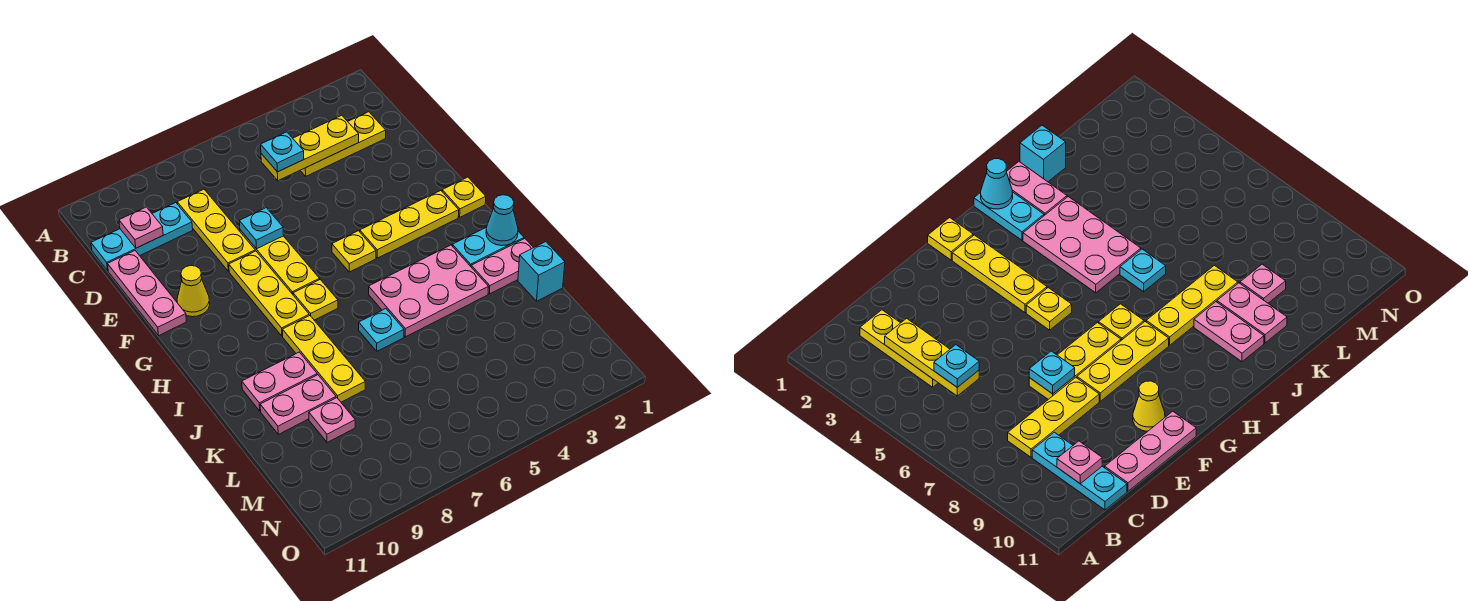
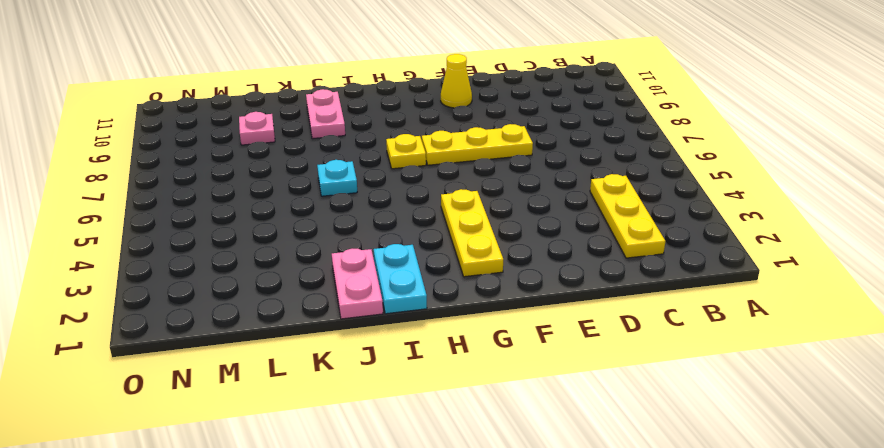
none -> yellow 1x3 plate [177,189,255,271]
none -> cyan 1x3 plate [91,203,193,271]
none -> pink 1x3 plate [108,251,187,335]

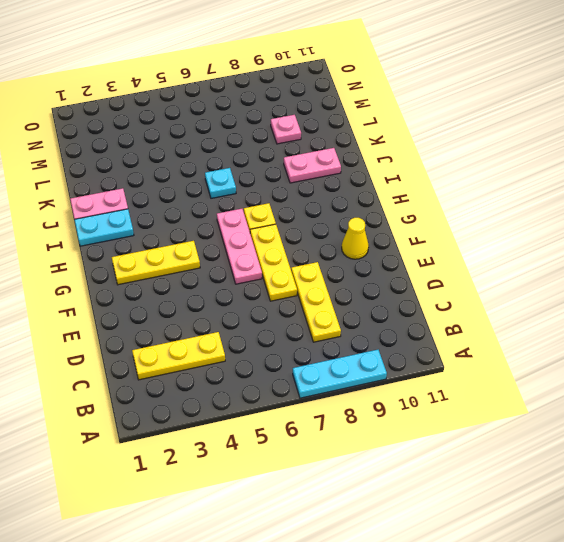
cyan 1x3 plate [293,350,387,398] -> cyan 1x3 plate moved to [91,203,193,271]
pink 1x3 plate [217,209,262,284] -> pink 1x3 plate moved to [108,251,187,335]
none -> yellow 1x3 plate [229,251,309,336]
none -> yellow 1x1 plate [442,177,486,217]
none -> yellow 1x1 plate [332,231,376,272]

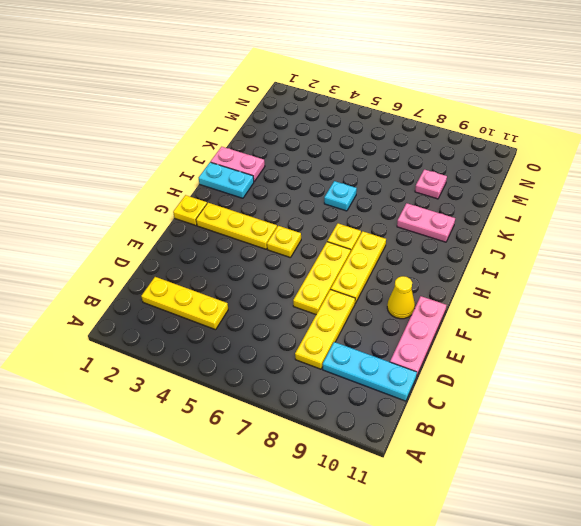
none -> pink 2x3 plate [369,245,488,337]
none -> yellow 1x3 plate [282,315,365,402]
none -> cyan 1x1 brick [518,242,565,301]

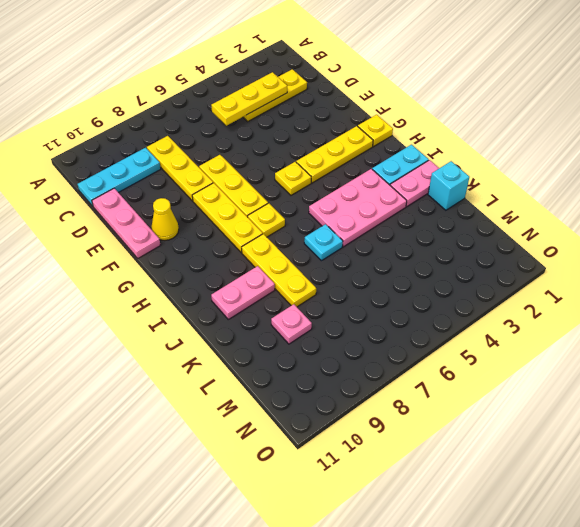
none -> pink 1x2 plate [260,375,336,434]
none -> pink 1x1 plate [119,207,163,248]
none -> cyan 1x1 plate [239,208,284,249]

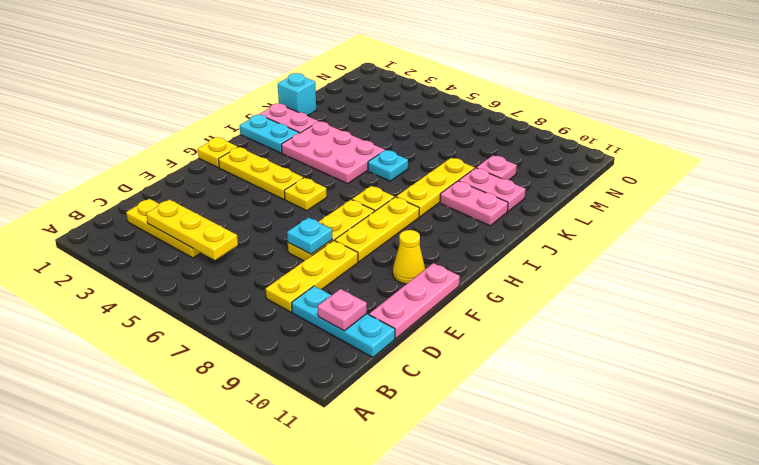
none -> cyan 1x1 cone [486,195,518,246]
none -> cyan 1x1 plate [261,132,304,172]

